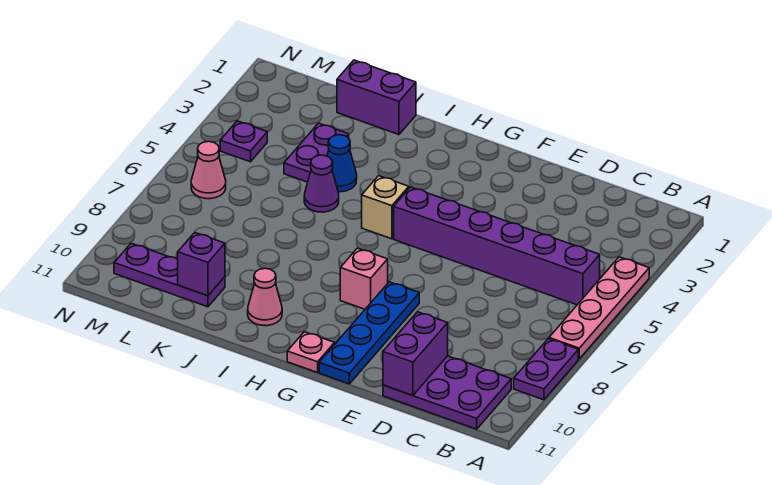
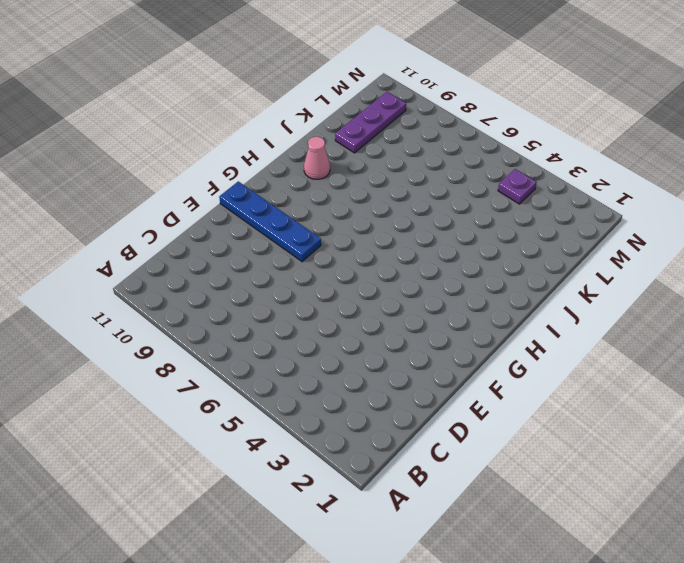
none -> pink 1x4 plate [549,257,649,359]
none -> purple 1x2 plate [514,339,578,400]
none -> purple 1x6 brick [394,187,600,305]

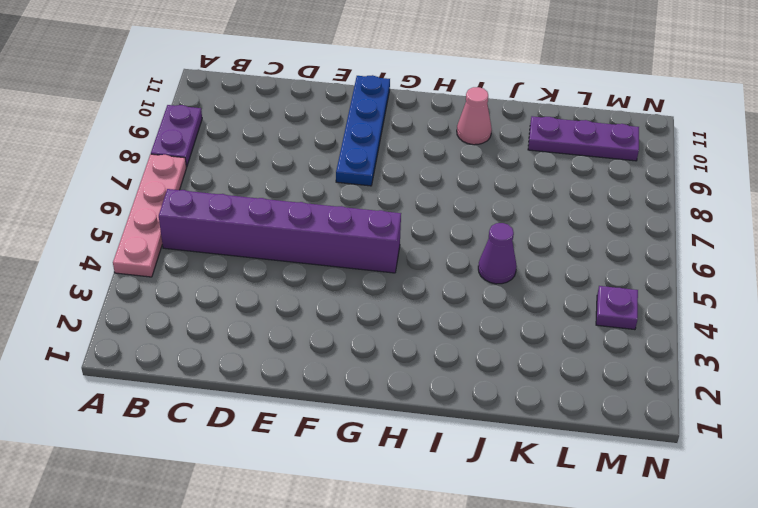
none -> purple 2x3 plate [383,356,511,429]
none -> pink 1x1 brick [340,248,388,309]
none -> pink 1x1 plate [287,332,335,373]

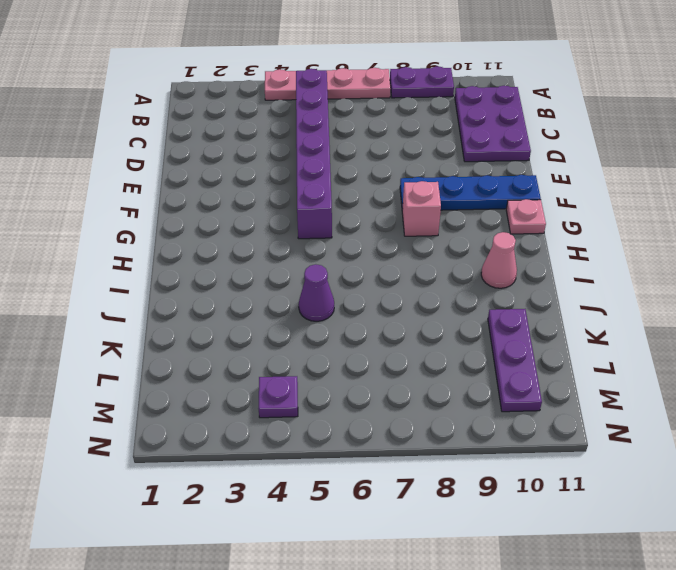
none -> tan 1x1 brick [362,176,409,239]
none -> purple 1x2 brick [337,60,416,135]
none -> blue 1x1 cone [327,135,357,192]

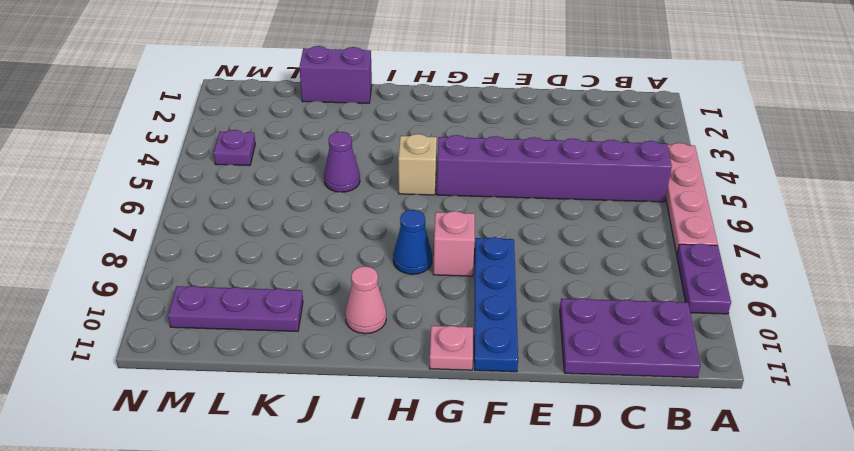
blue 1x1 cone [393,210,432,274] -> blue 1x1 cone moved to [327,135,357,192]
none -> purple 1x2 plate [284,123,349,182]
none -> pink 1x1 cone [191,141,226,199]
none -> purple 1x2 brick [383,312,448,395]

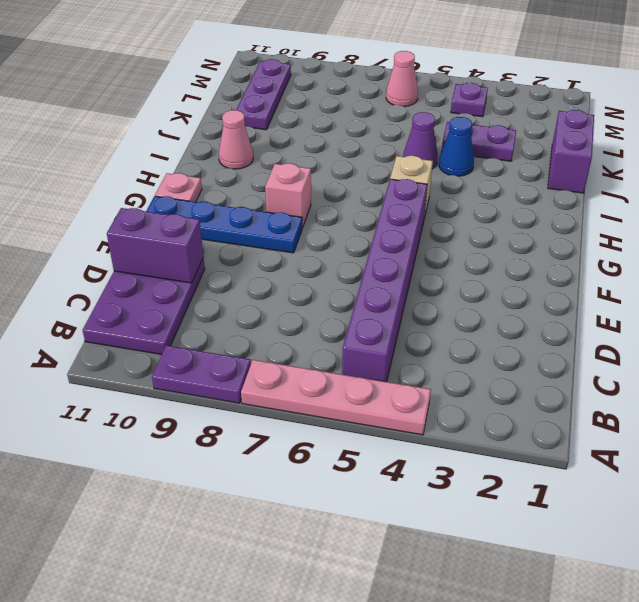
none -> purple 1x1 brick [178,233,225,296]

